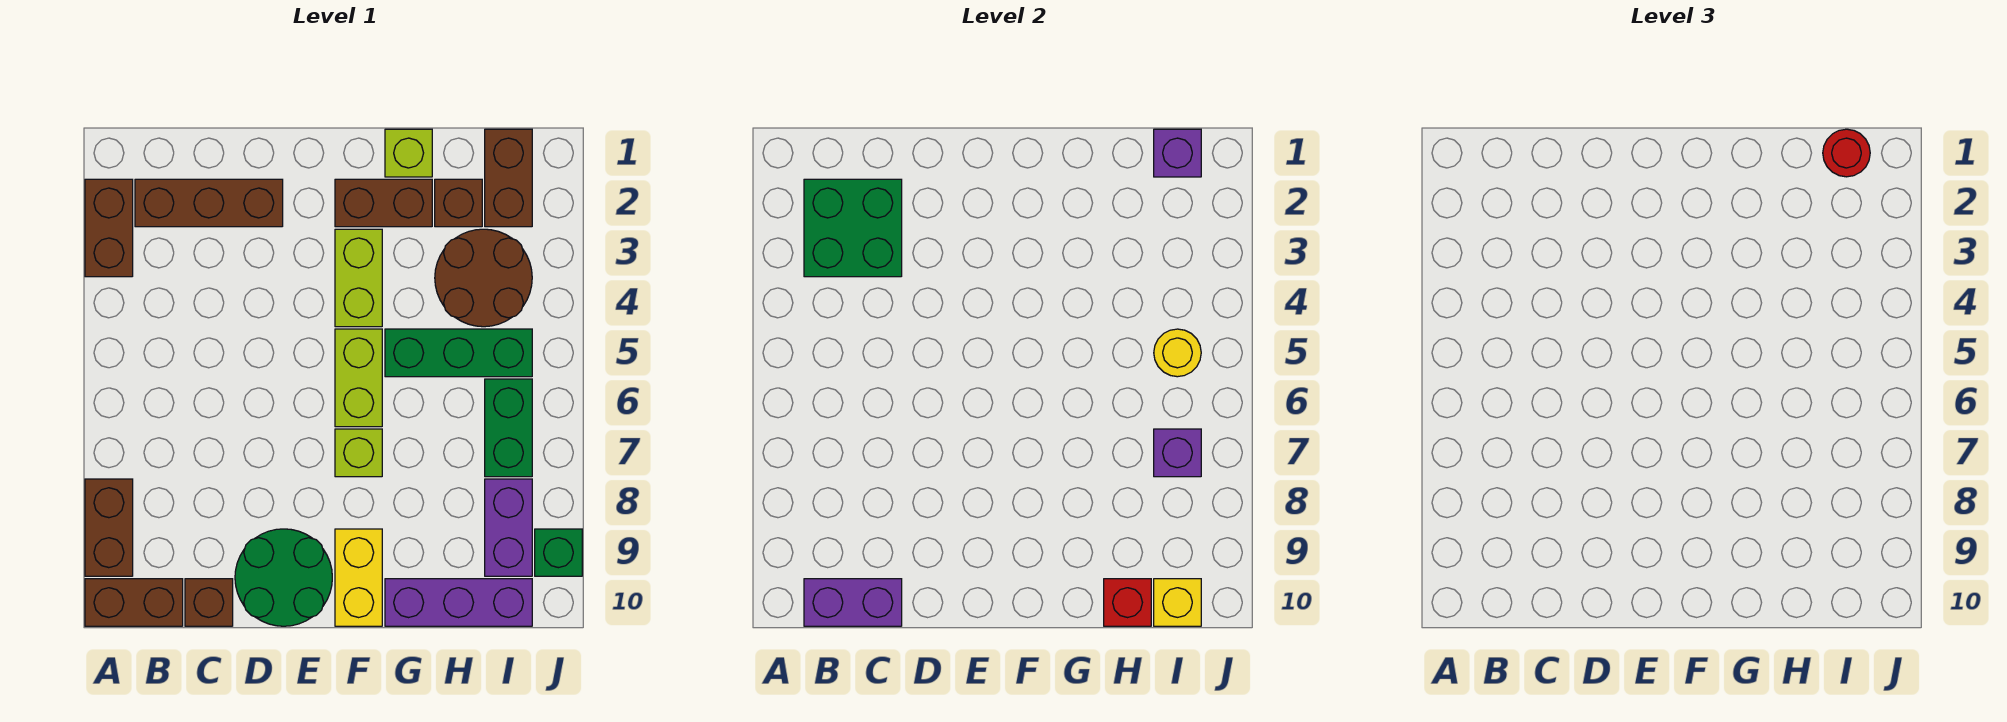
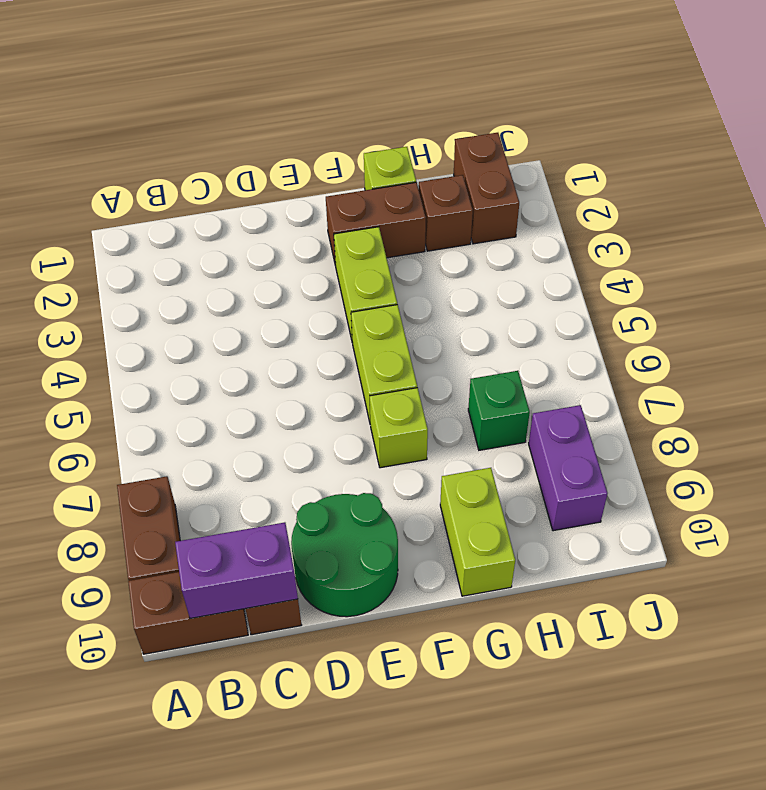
lime 1x2 brick [440,468,515,596] -> purple 1x3 brick [385,579,532,626]
green 1x1 brick [468,371,530,450] -> green 1x1 brick moved to [535,529,582,576]
none -> brown 1x2 brick [85,179,133,277]
none -> brown 1x3 brick [135,179,283,227]
none -> yellow 1x2 brick [335,529,382,626]

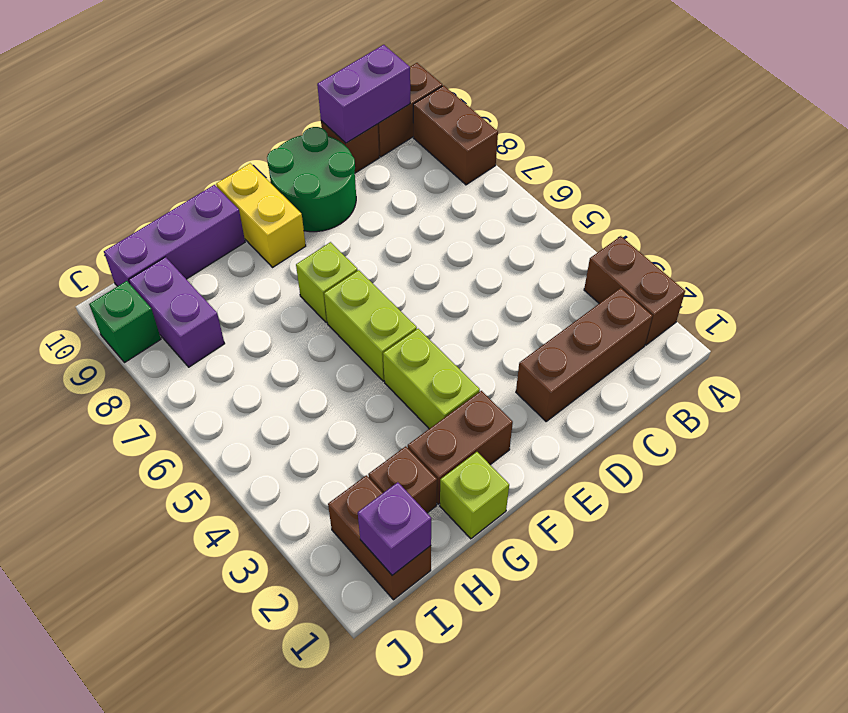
none -> green 1x3 brick [385,329,532,377]
none -> brown 2x2 round brick [435,229,532,327]
none -> green 1x2 brick [485,379,532,477]

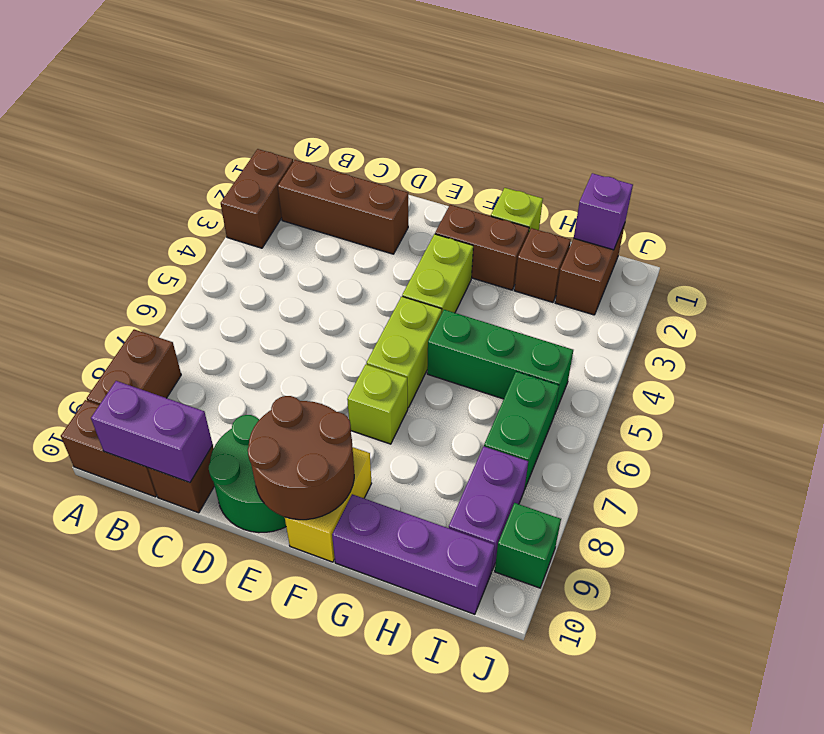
brown 2x2 round brick [248,396,354,520] -> brown 2x2 round brick moved to [435,229,532,327]
none -> green 2x2 brick [804,179,902,277]
none -> red 1x1 brick [1104,579,1151,626]
none -> yellow 1x1 round brick [1154,329,1201,377]

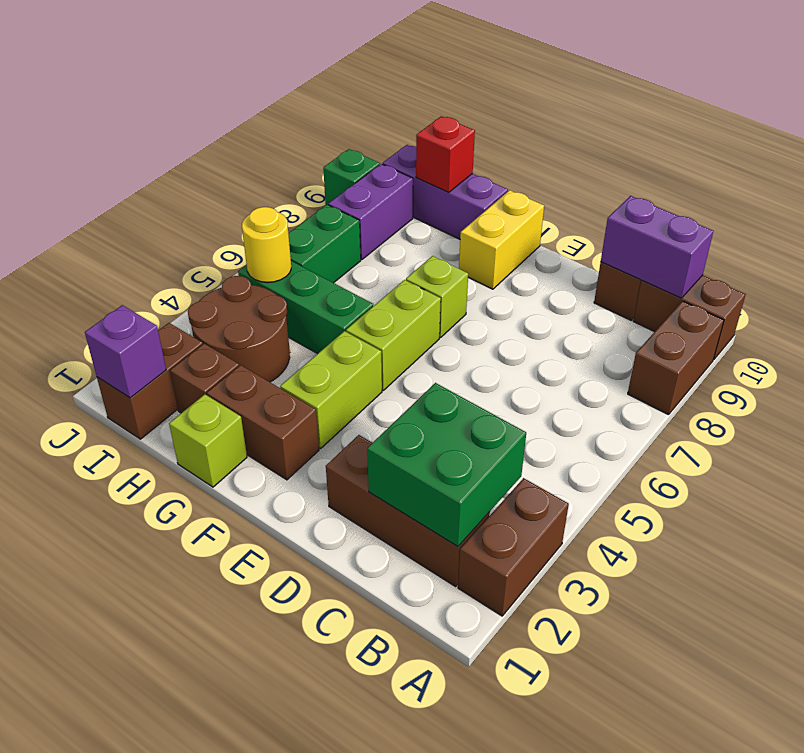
none -> green 2x2 round brick [235,529,332,626]
none -> purple 1x1 brick [1154,429,1201,477]
none -> yellow 1x1 brick [1154,579,1201,626]

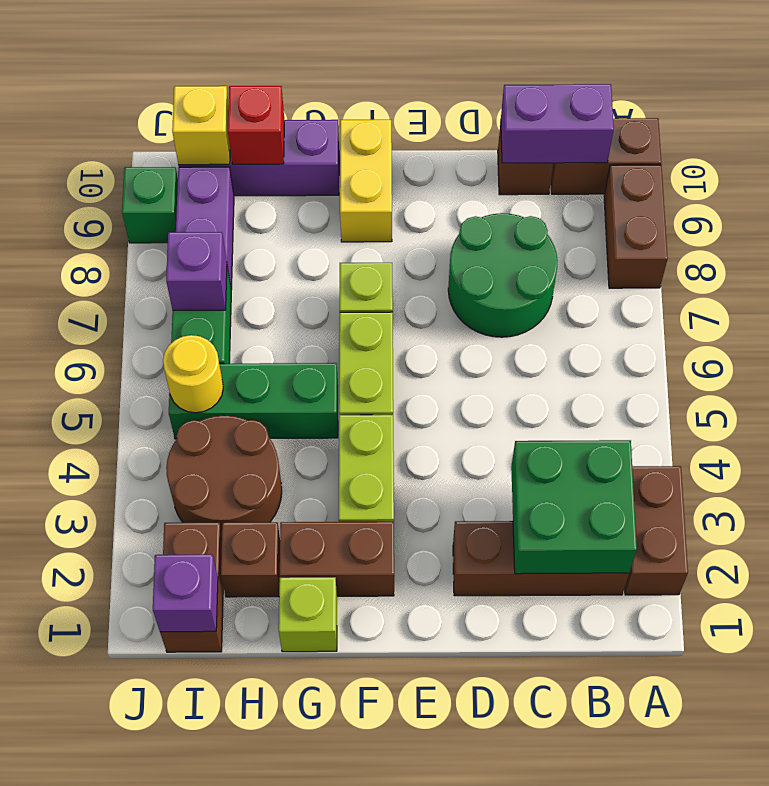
green 2x2 round brick [448,213,558,337] -> green 2x2 round brick moved to [235,529,332,626]
none -> red 1x1 round brick [1823,129,1870,177]

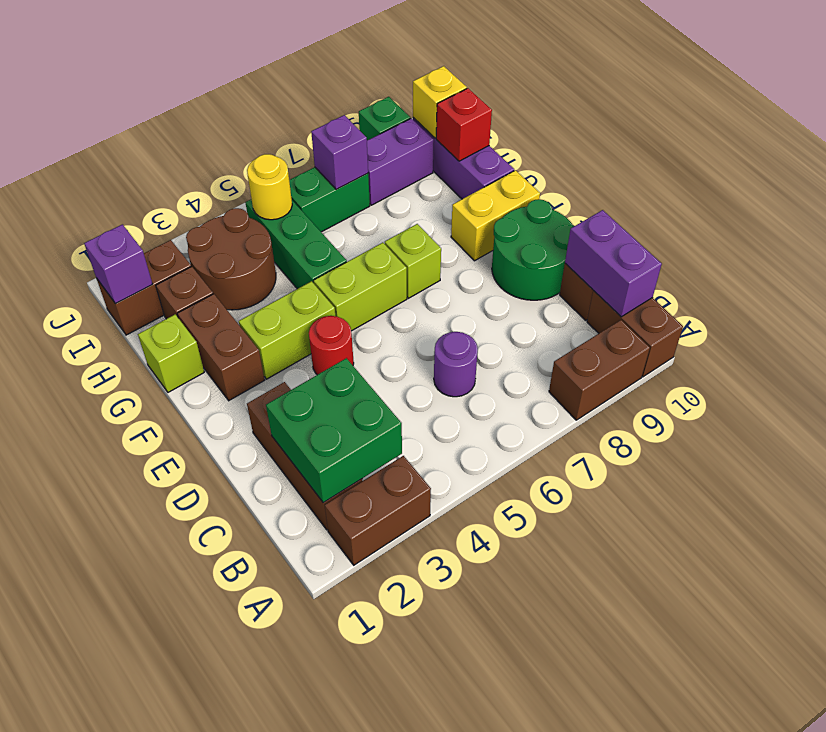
purple 1x1 round brick [434,332,478,397] -> none
red 1x1 round brick [309,316,354,375] -> red 1x1 round brick moved to [1823,129,1870,177]

